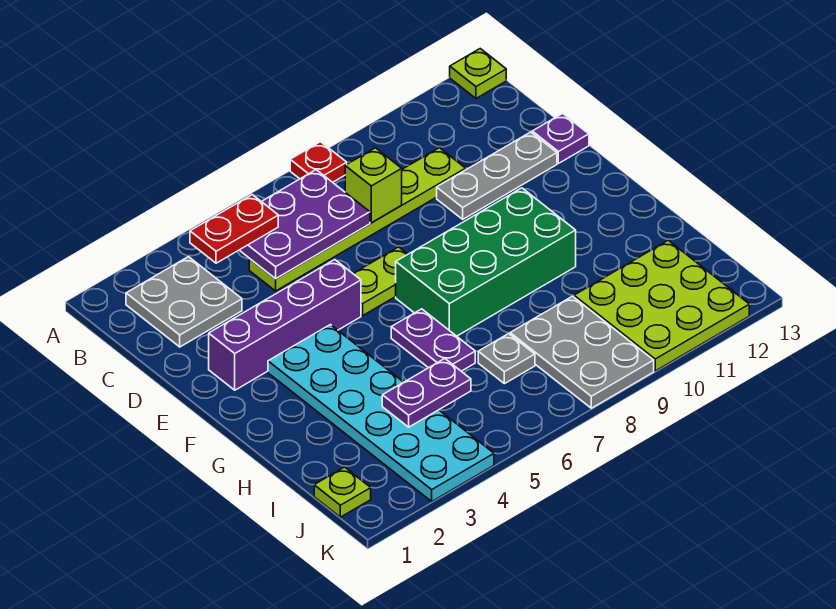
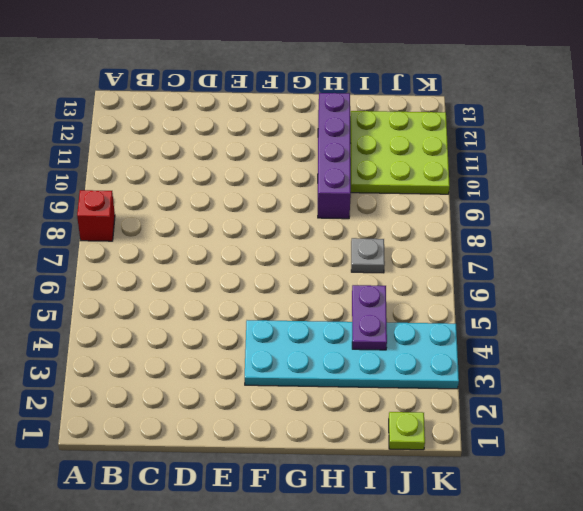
red 1x1 brick [77,190,115,241] -> red 1x1 plate [290,142,347,182]
purple 1x4 brick [318,93,351,219] -> purple 1x4 brick moved to [209,260,361,390]
none -> lime 1x1 plate [450,49,506,98]
none -> grey 2x2 plate [126,257,242,347]
none -> lime 1x6 plate [249,148,466,291]

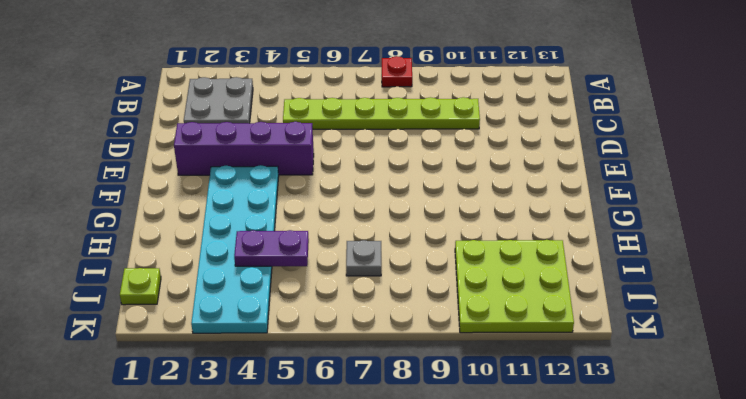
none -> lime 1x1 plate [450,49,506,98]
none -> grey 1x3 plate [437,132,557,219]
none -> purple 1x1 plate [532,113,589,163]

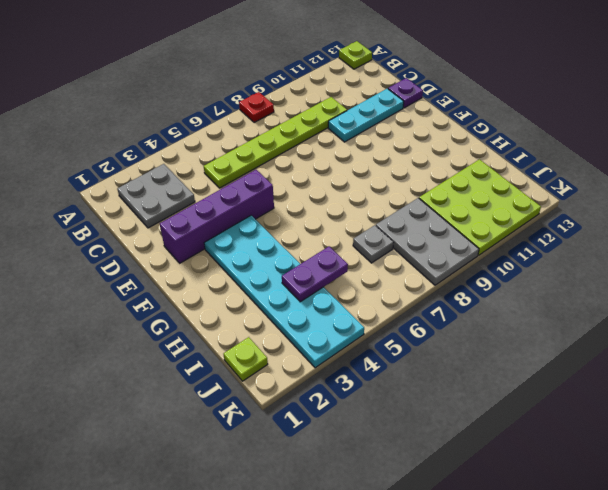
cyan 1x3 plate [328,89,404,142] -> grey 1x3 plate [437,132,557,219]
none -> lime 1x2 plate [353,247,408,316]
none -> green 2x4 brick [396,188,576,336]
none -> purple 1x2 plate [391,309,475,371]

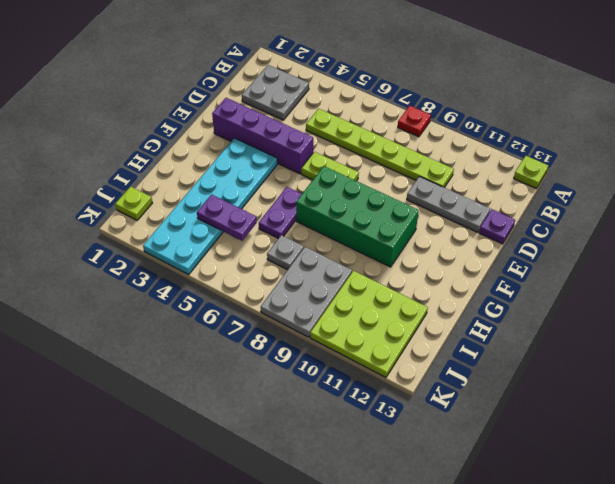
none -> purple 2x3 plate [240,170,370,279]
none -> lime 1x1 brick [345,148,402,223]
none -> red 1x2 plate [190,195,278,263]

